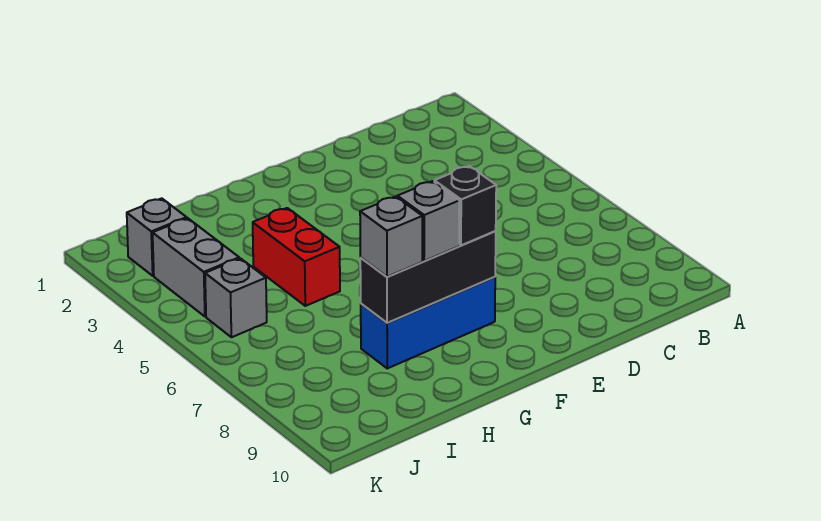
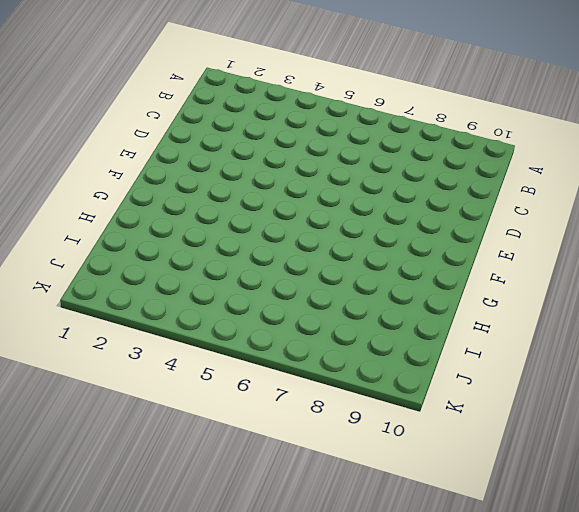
none -> blue 1x3 brick [361,277,495,368]
none -> red 1x2 brick [253,208,340,306]

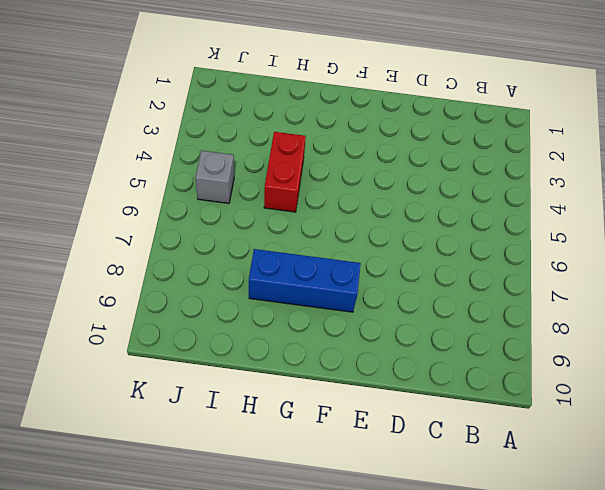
none -> grey 1x1 brick [127,198,187,276]
none -> grey 1x2 brick [153,218,239,317]

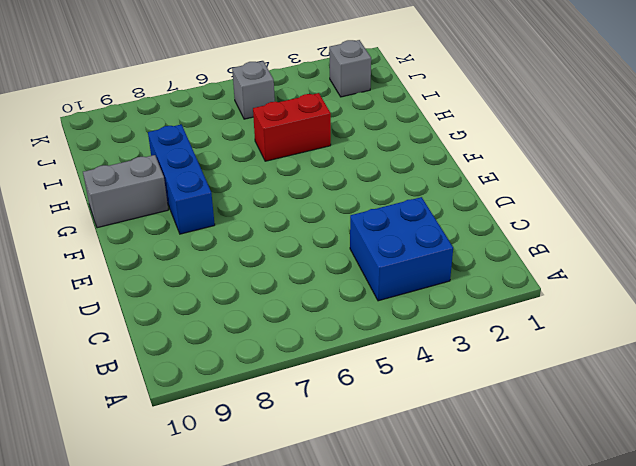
blue 2x2 brick [350,197,453,301] -> none
grey 1x2 brick [83,155,168,228] -> grey 1x2 brick moved to [153,218,239,317]
none -> black 1x3 brick [360,231,496,323]
none -> black 1x1 brick [434,166,496,245]

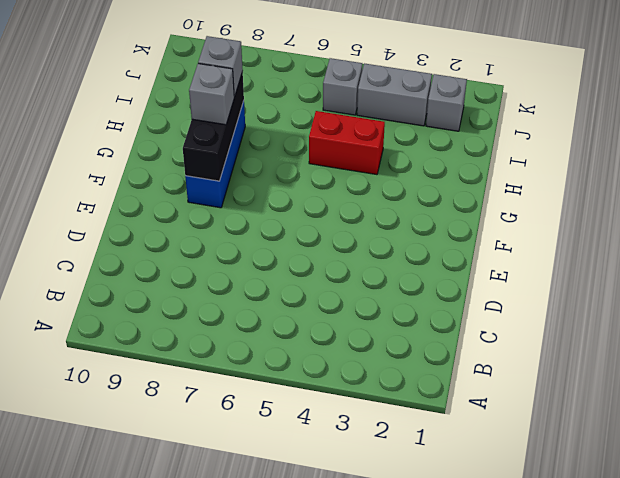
none -> black 1x1 brick [434,166,496,245]

